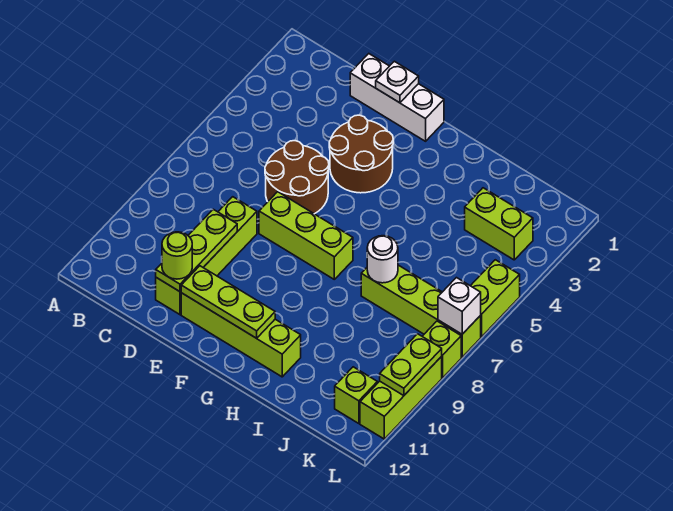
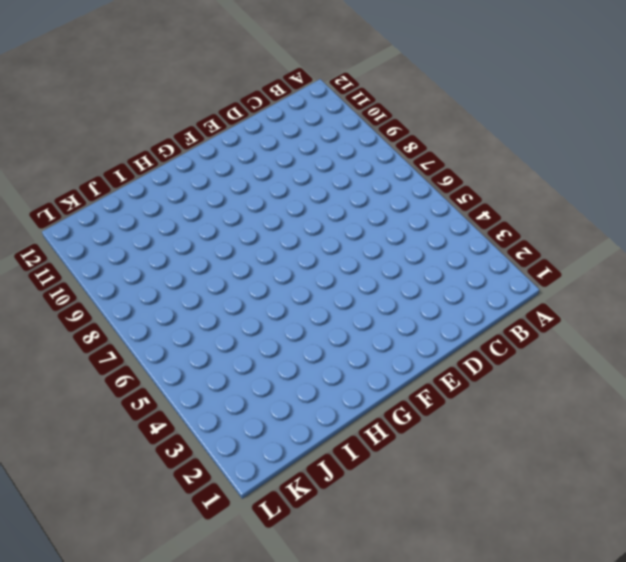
none -> white 1x3 brick [350,54,444,141]
none -> brown 2x2 round brick [265,141,329,214]
none -> lime 1x4 brick [156,197,257,315]

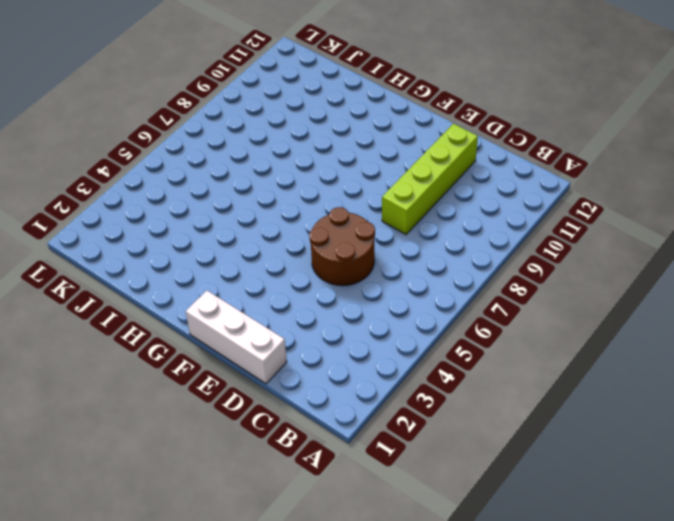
none -> brown 2x2 round brick [329,115,393,193]
none -> lime 1x3 brick [259,192,353,279]
none -> lime 1x4 brick [181,293,301,377]

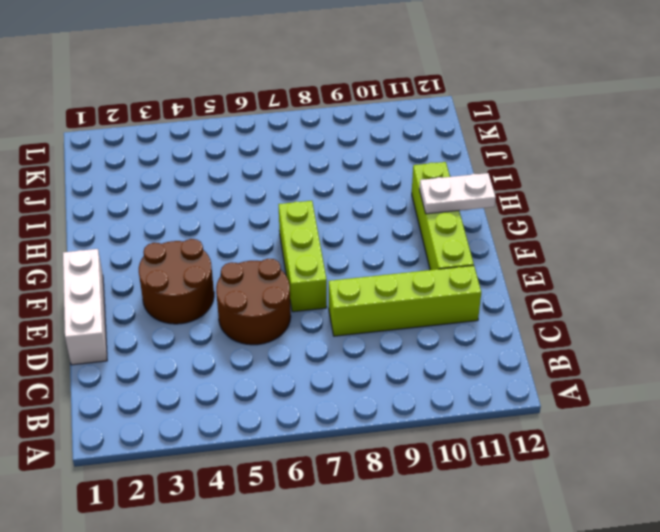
white 1x2 plate [420,173,496,214] -> lime 1x3 plate [181,266,275,338]
none -> lime 1x4 brick [361,265,481,357]
none -> lime 1x2 brick [465,188,533,260]
none -> lime 1x1 brick [335,367,377,424]

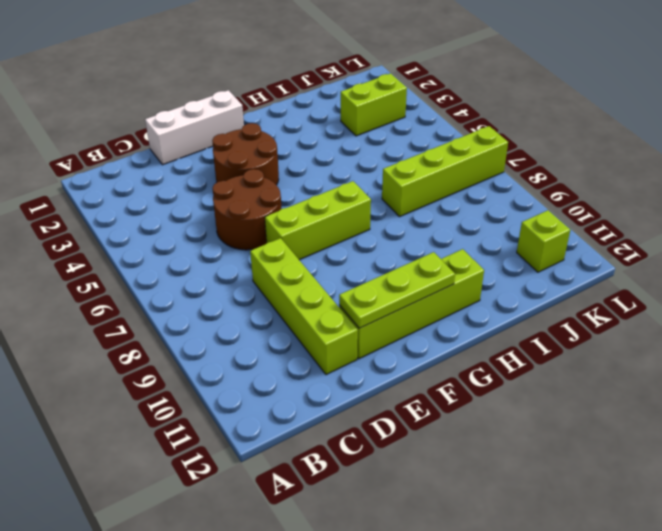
none -> lime 1x2 brick [471,260,520,337]
none -> lime 1x1 brick [422,321,461,378]
none -> lime 1x3 brick [360,356,442,439]

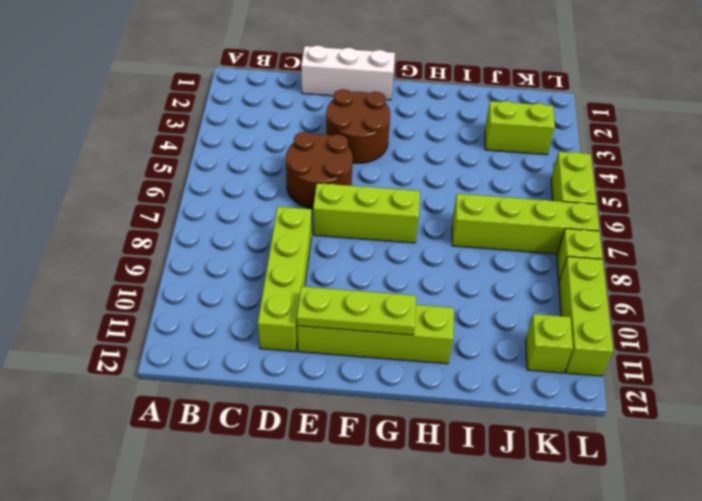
none -> lime 1x3 plate [156,209,237,292]
none -> white 1x1 plate [376,61,419,103]
none -> white 1x1 round brick [367,236,398,283]

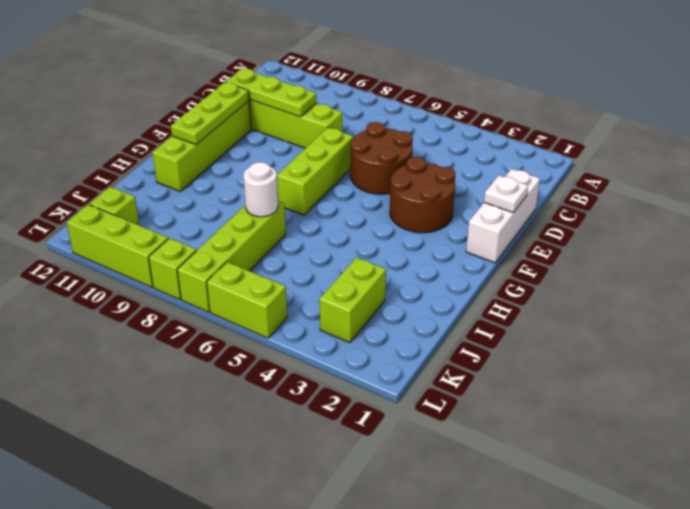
none -> white 1x1 brick [438,278,481,334]
none -> lime 1x2 plate [380,334,442,396]
none -> lime 1x1 round brick [162,232,192,279]

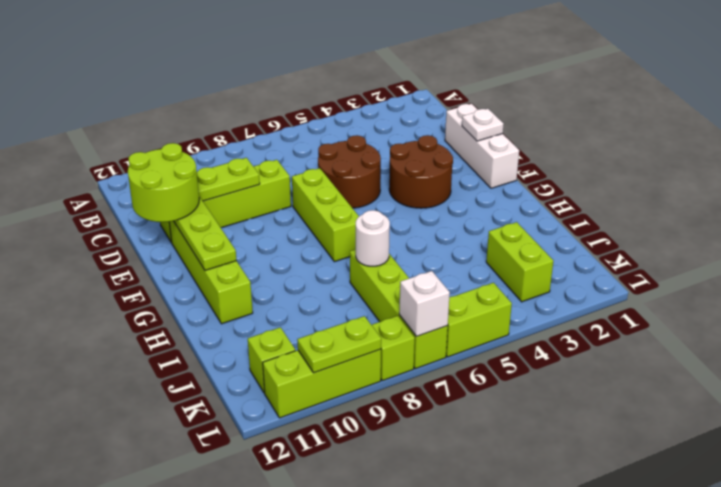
lime 2x2 round brick [128,143,199,222] -> lime 1x1 round brick [162,232,192,279]

